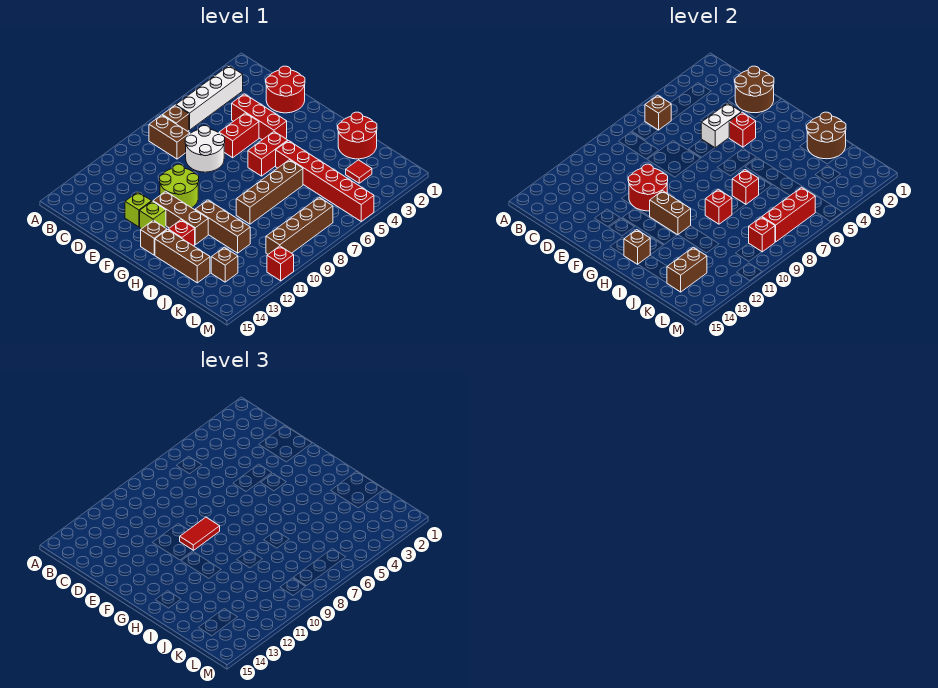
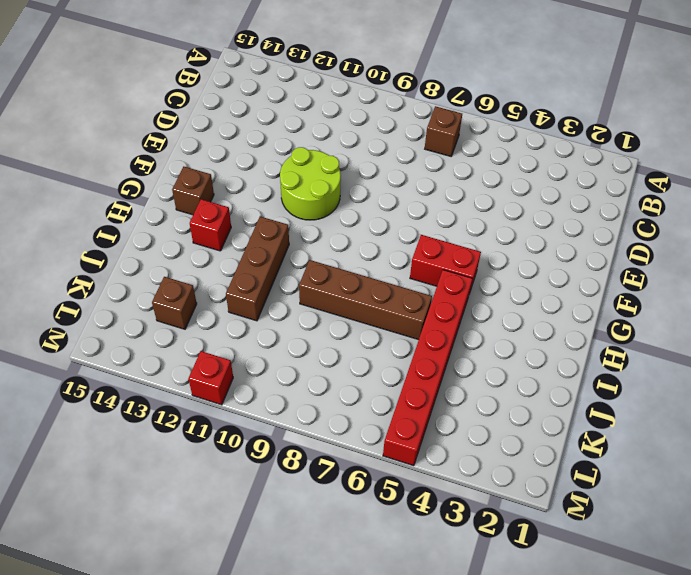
none -> white 1x4 brick [176,66,243,130]
none -> brown 1x2 brick [149,115,190,159]
none -> red 2x2 round brick [266,66,305,113]
none -> red 1x3 brick [232,94,287,140]

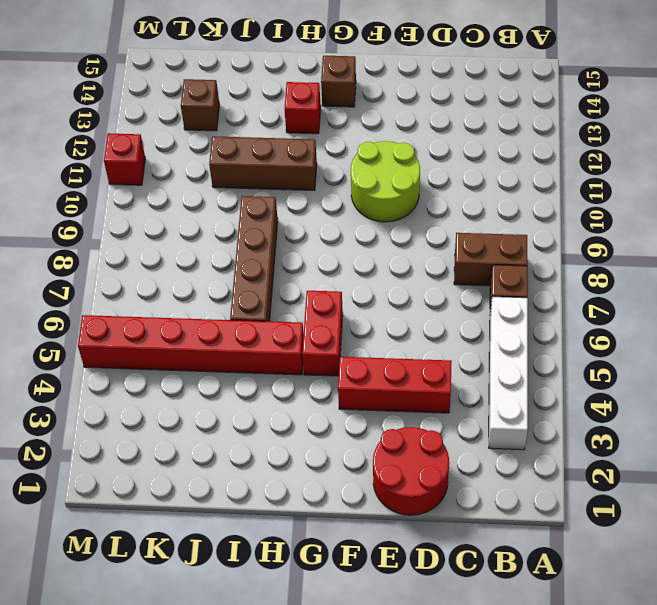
none -> white 2x2 round brick [185,126,225,172]
none -> red 1x2 brick [219,113,259,158]
none -> lime 1x1 brick [125,192,152,227]
none -> brown 1x3 brick [153,191,208,245]

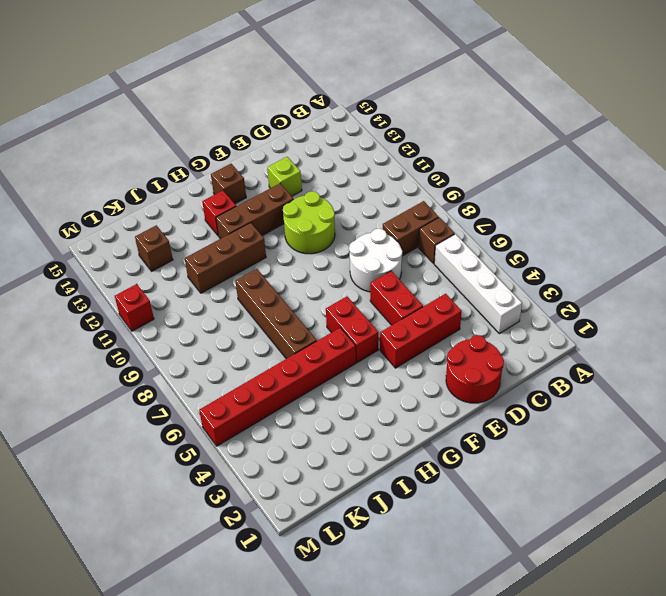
none -> lime 1x1 brick [140,201,166,229]
none -> brown 1x3 brick [155,230,210,283]
none -> red 2x2 round brick [338,112,377,159]
none -> red 1x1 tile [346,160,372,183]

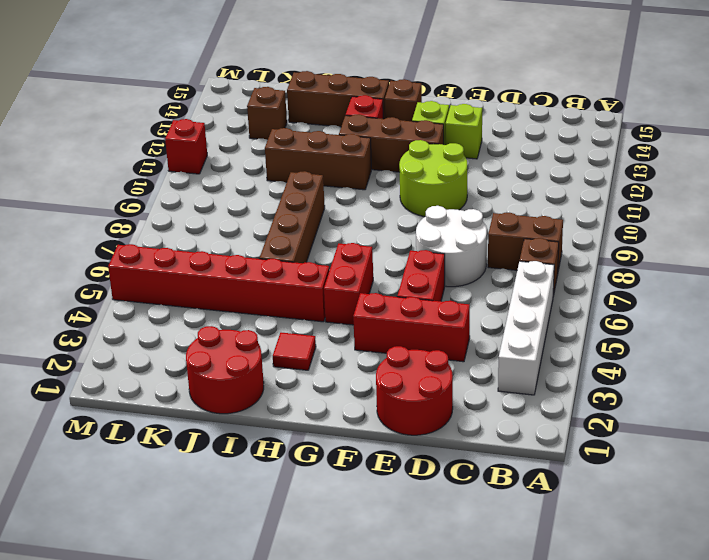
red 1x1 tile [273,332,316,370] -> red 1x1 tile moved to [346,160,372,183]
none -> brown 1x4 brick [266,197,333,254]
none -> brown 1x1 brick [645,95,671,130]
none -> brown 2x2 round brick [735,66,774,113]
none -> white 1x2 brick [701,103,741,148]

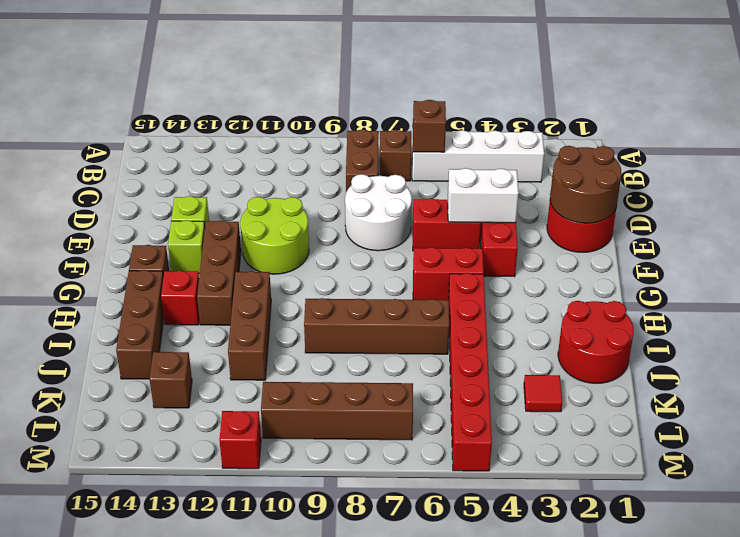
none -> red 2x2 round brick [628,164,668,211]
none -> red 1x1 brick [729,112,756,147]
none -> brown 1x2 brick [650,191,691,235]
none -> brown 1x1 brick [624,230,650,264]

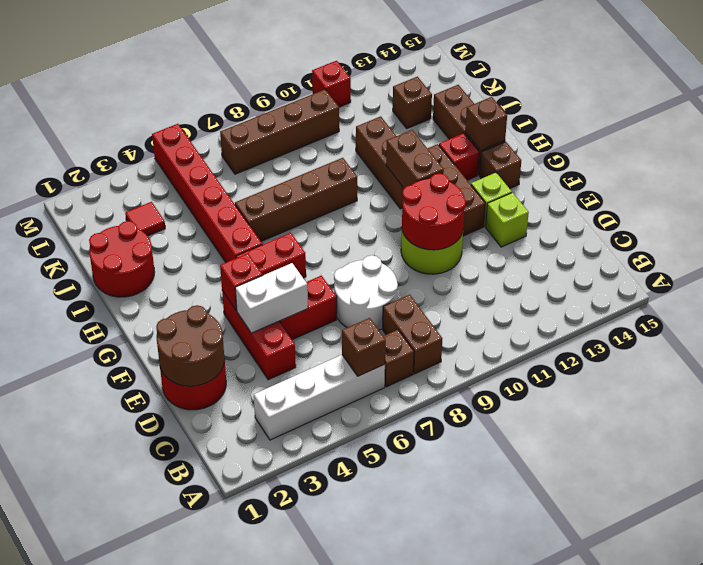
none -> brown 2x2 round brick [807,112,846,159]
none -> red 1x1 brick [732,170,759,205]
none -> red 1x1 brick [705,189,732,224]
none -> brown 1x2 brick [667,247,707,292]

